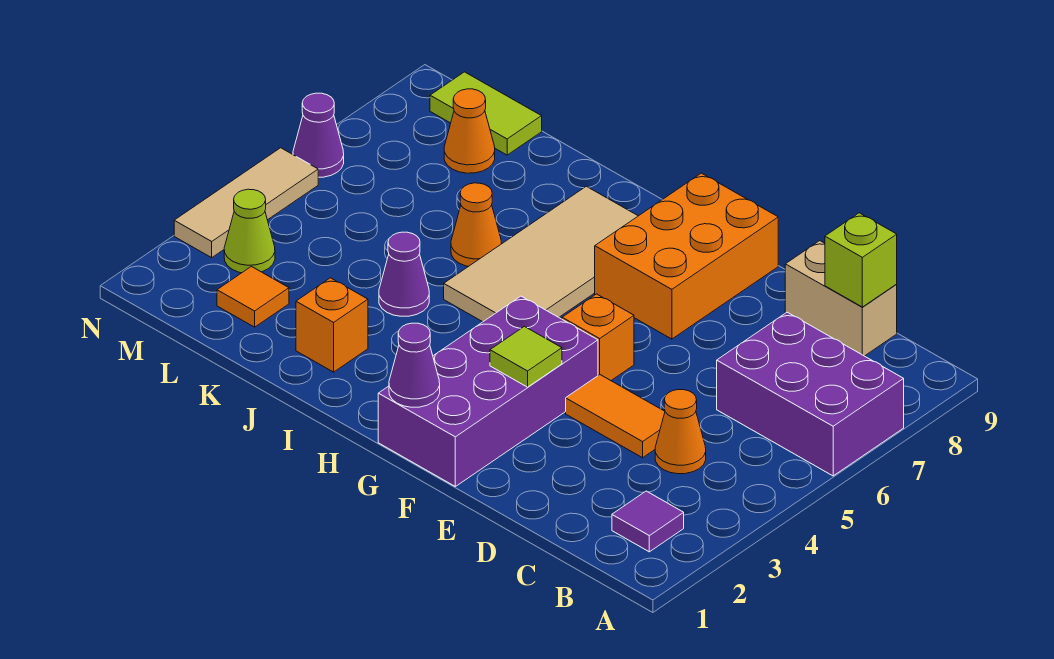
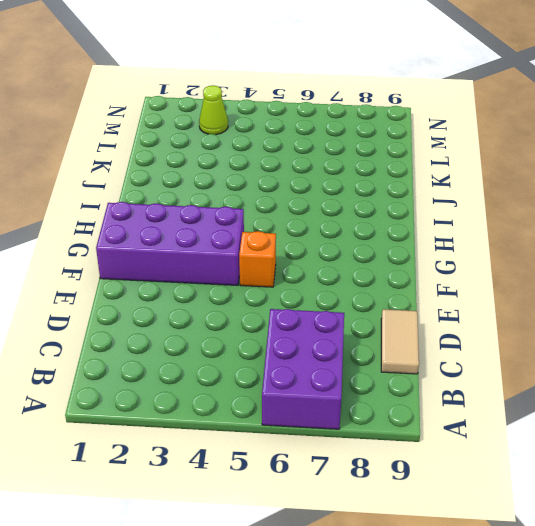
tan 1x2 tile [381,309,419,374] -> tan 1x2 brick [785,241,897,356]
none -> purple 1x1 tile [612,491,684,552]
none -> orange 1x1 cone [655,390,706,474]
none -> orange 1x2 tile [566,375,665,458]

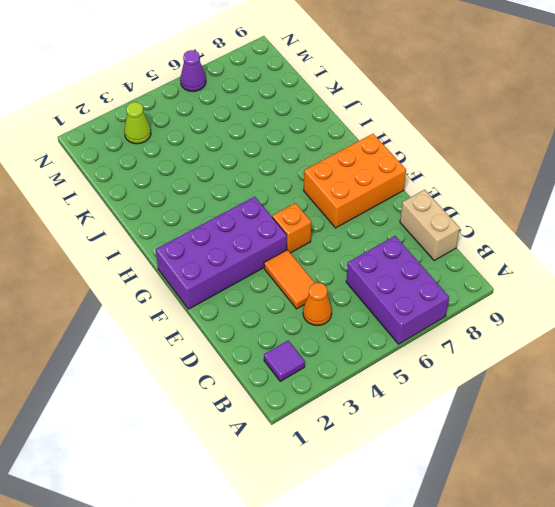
none -> tan 2x4 tile [444,186,638,322]
none -> orange 1x1 brick [296,278,368,372]
none -> purple 1x1 cone [379,232,429,316]

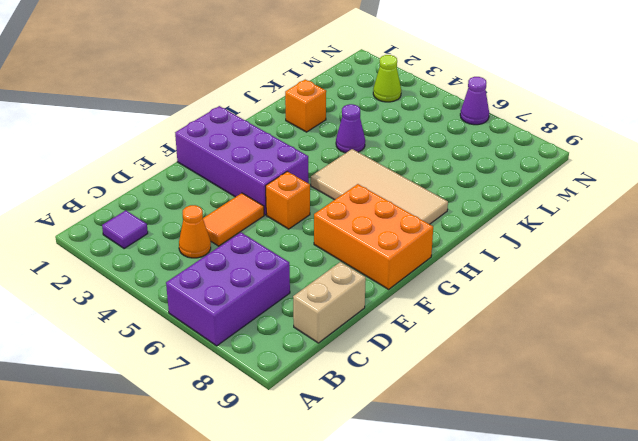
none -> orange 1x1 cone [451,183,501,266]
none -> orange 1x1 tile [217,267,289,327]
none -> orange 1x1 cone [444,89,495,173]

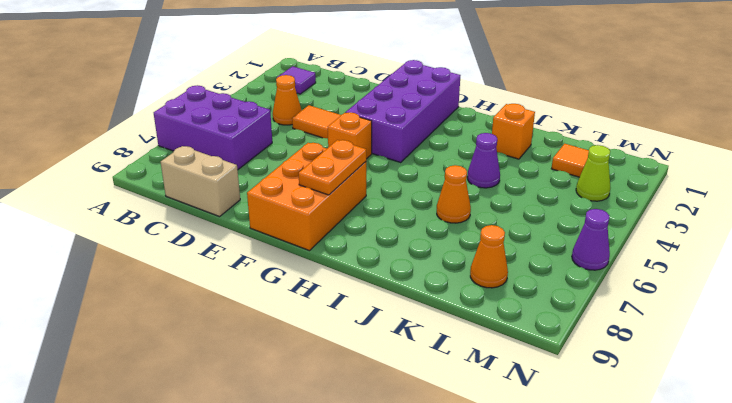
orange 1x2 plate [299,140,366,195] -> none
none -> tan 2x4 tile [444,186,638,322]
none -> lime 1x2 tile [430,72,542,155]
none -> tan 1x3 tile [174,148,318,258]

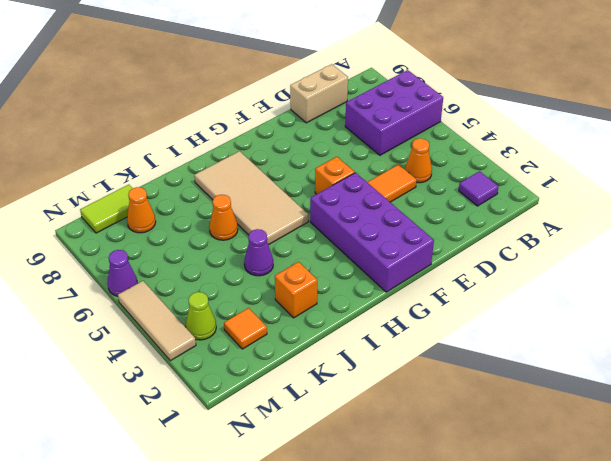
none -> orange 2x3 brick [595,173,778,339]
none -> lime 1x1 brick [825,213,897,307]
none -> lime 1x1 tile [490,326,562,387]

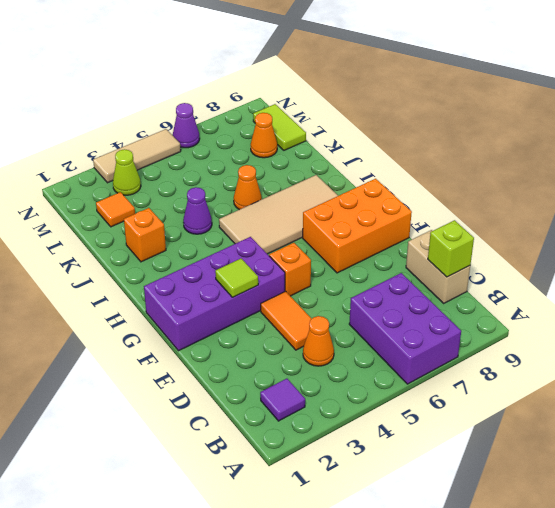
none -> purple 1x1 cone [389,323,440,407]

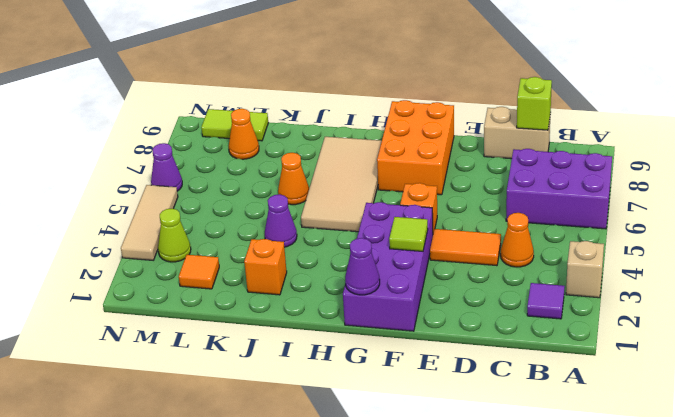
tan 1x1 brick [566,241,604,298] -> none

